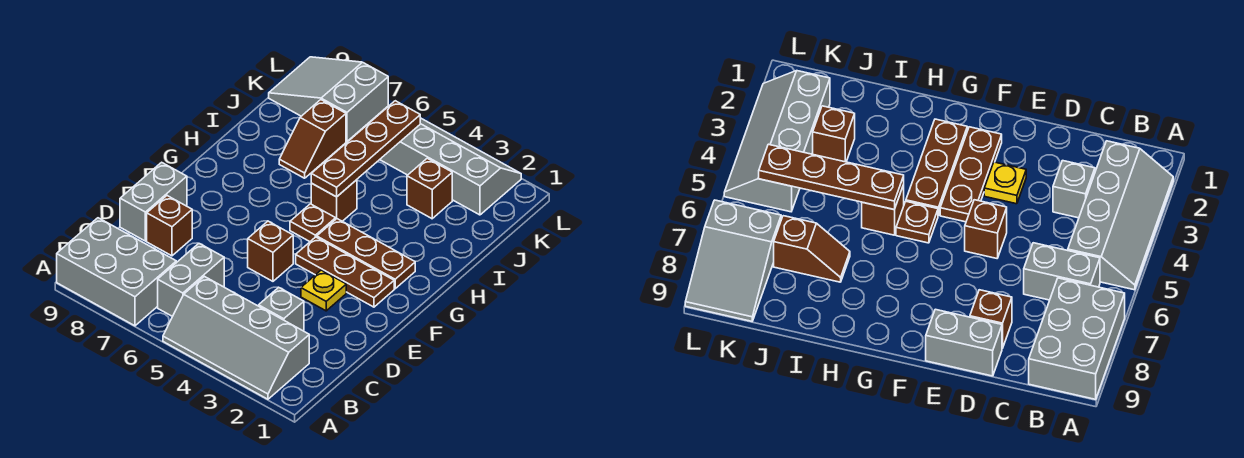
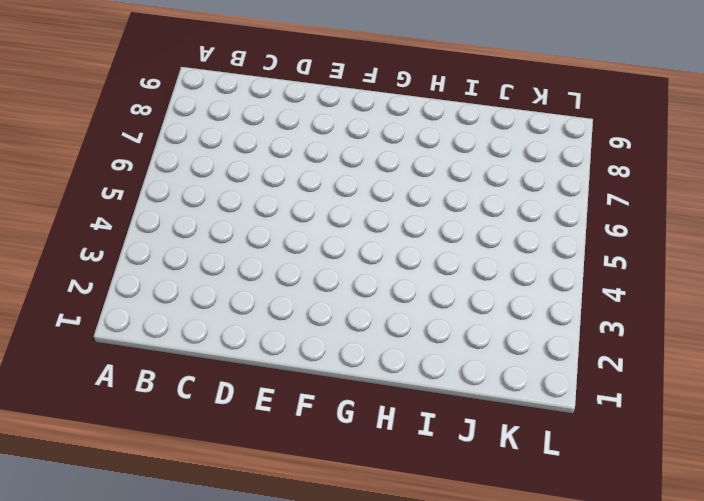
none -> grey 2x4 slope [163,276,309,399]
none -> grey 2x3 brick [57,218,176,326]
none -> grey 1x2 brick [158,244,224,316]

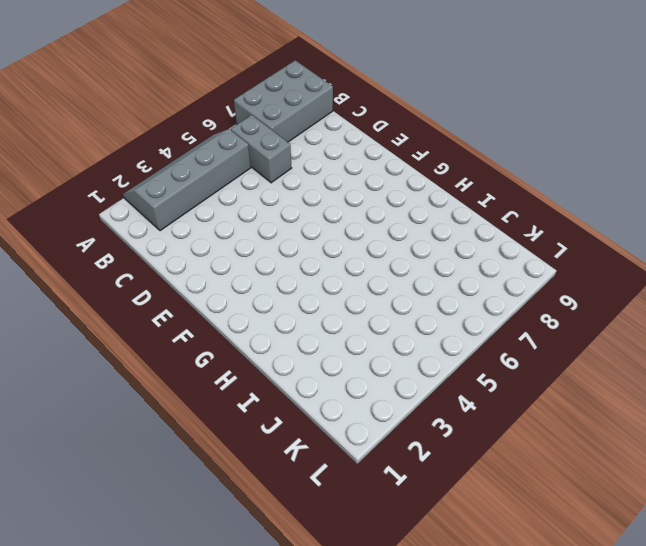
none -> grey 1x1 brick [259,287,304,331]
none -> brown 1x1 brick [147,196,192,256]
none -> grey 1x2 brick [120,162,187,241]

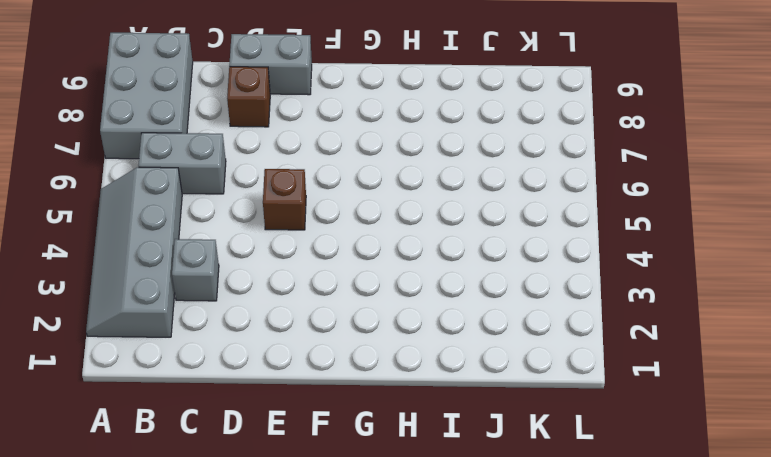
none -> yellow 1x1 plate [301,270,346,311]
none -> brown 1x3 plate [296,237,394,307]
none -> brown 1x3 plate [317,219,415,289]

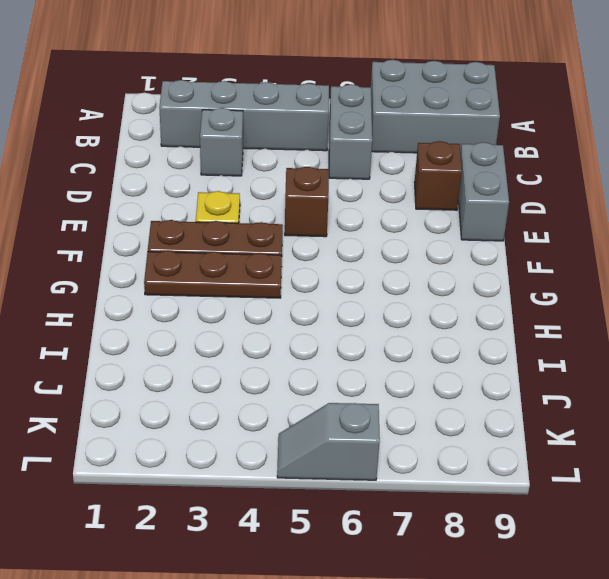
grey 1x2 slope [277,403,380,480] -> grey 2x4 slope [380,118,521,215]
none -> brown 1x1 plate [290,204,336,242]
none -> brown 1x1 brick [311,180,357,221]
none -> brown 1x2 slope [279,100,346,178]

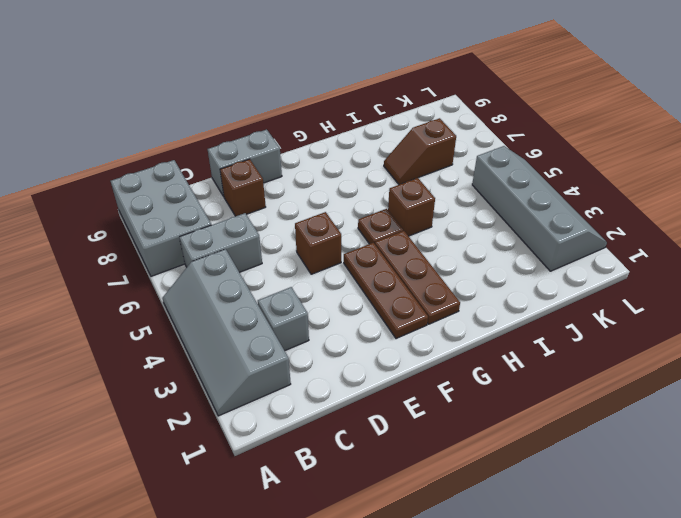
none -> yellow 1x1 plate [301,270,346,311]
none -> brown 1x1 brick [407,158,452,219]
none -> grey 2x3 slope [269,57,388,141]

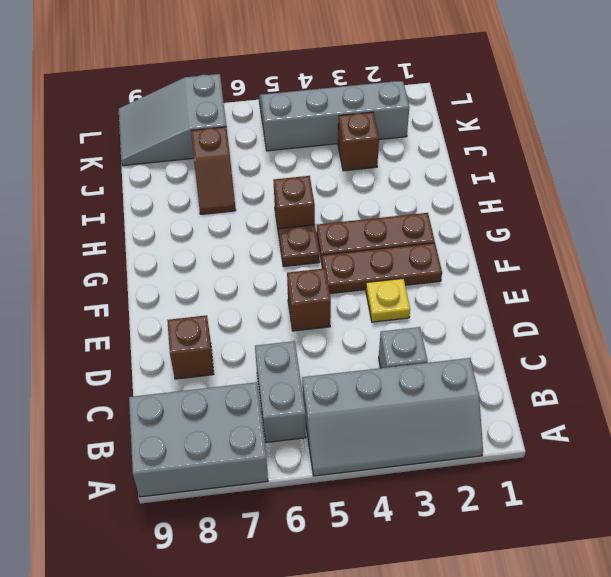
none -> grey 1x2 brick [120,162,187,241]
none -> brown 1x4 plate [311,101,420,197]

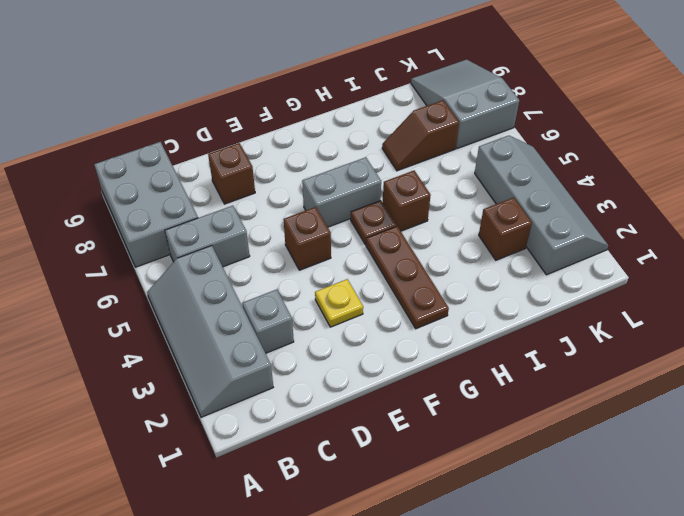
grey 1x2 brick [302,157,381,227] -> grey 1x2 brick moved to [120,162,187,241]
none -> brown 1x3 plate [296,237,394,307]
none -> brown 1x4 plate [311,101,420,197]

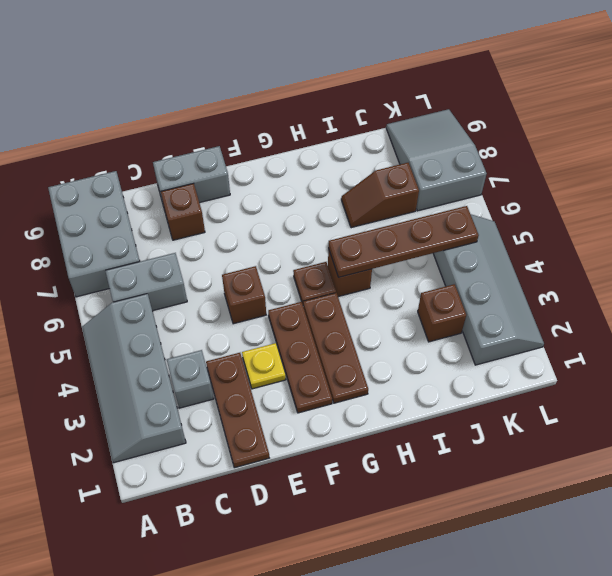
brown 1x3 plate [206,353,269,468] -> none

